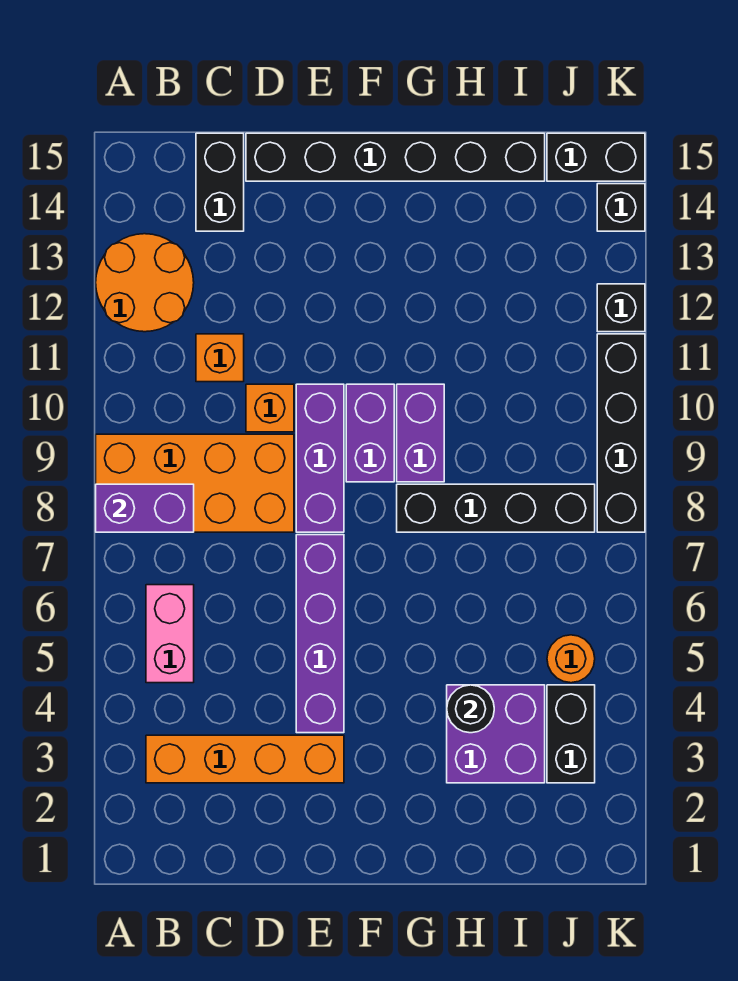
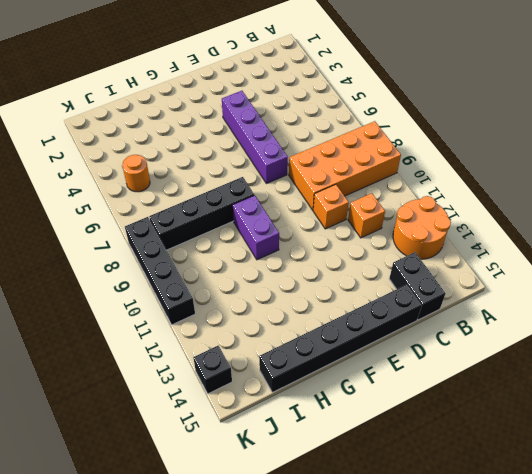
none -> orange 1x4 brick [146,735,344,783]
none -> pink 1x2 brick [146,585,194,683]
none -> purple 1x3 brick [296,384,344,532]

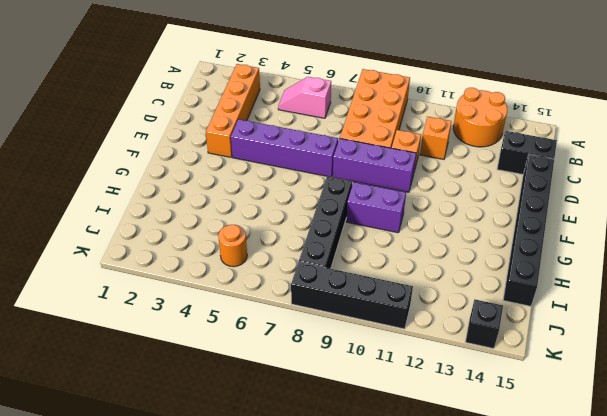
pink 1x2 slope [278,77,331,118] -> pink 1x2 brick [146,585,194,683]
none -> purple 1x2 brick [346,384,394,482]
none -> purple 2x2 brick [447,685,545,783]
none -> black 1x2 brick [547,685,595,783]

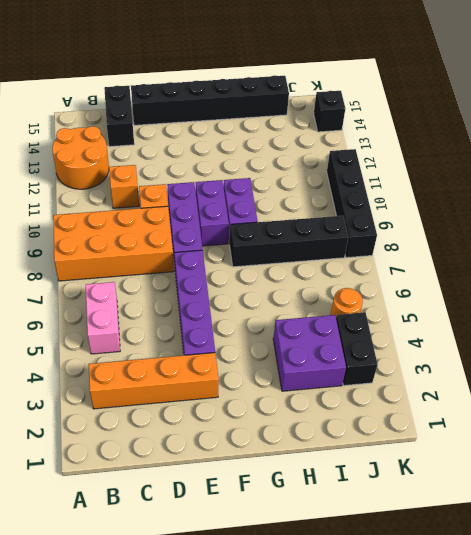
none -> black 1x2 brick [547,133,645,181]
none -> black 1x1 brick [597,284,645,332]
none -> purple 1x2 brick [96,484,194,532]

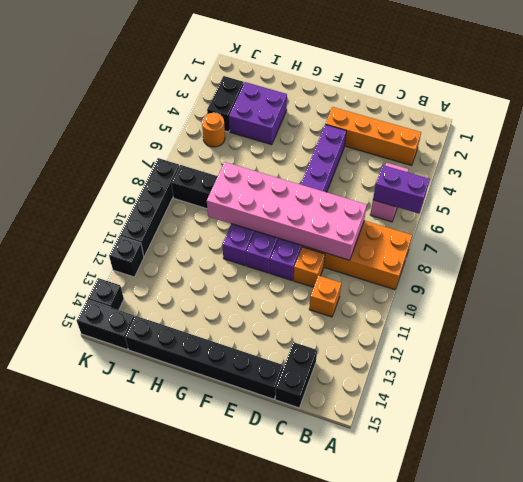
purple 1x2 brick [373,165,430,213] -> purple 1x2 brick moved to [96,484,194,532]
pink 2x6 brick [207,162,367,260] -> none
none -> orange 2x2 round brick [96,234,194,332]
none -> black 1x1 round brick [447,685,494,733]

